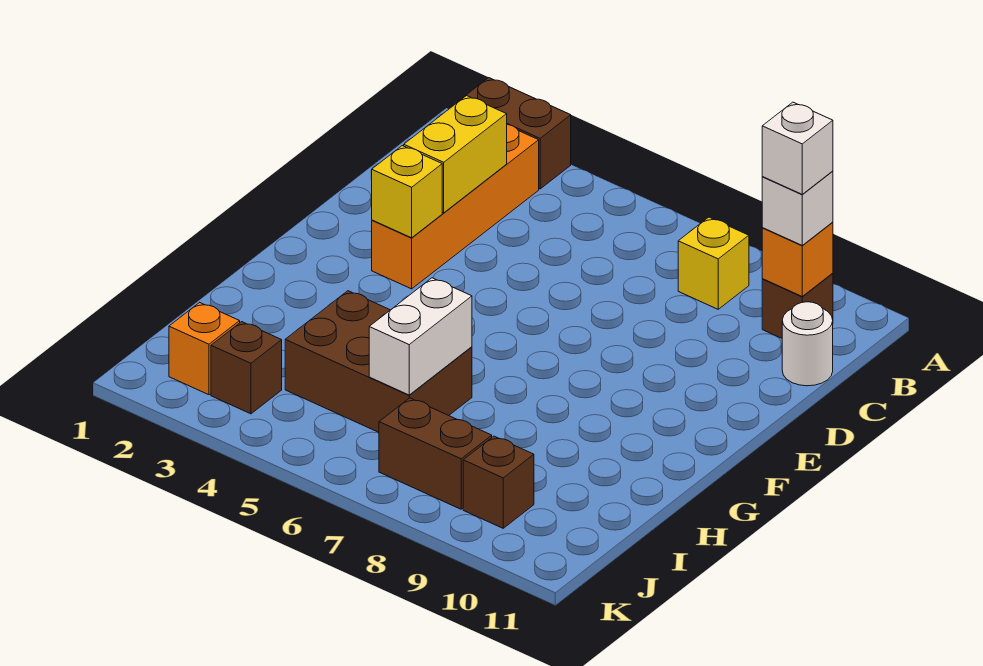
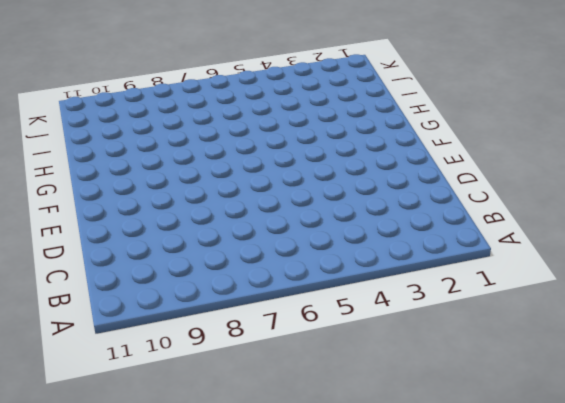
none -> brown 1x2 brick [458,78,571,189]
none -> orange 1x4 brick [372,124,539,289]
none -> yellow 1x1 brick [678,217,749,309]

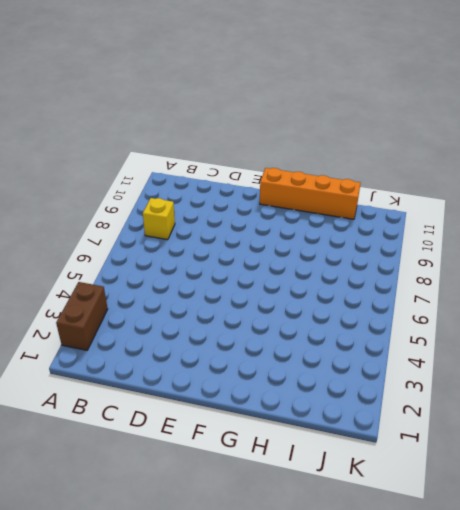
orange 1x4 brick [260,168,360,219] -> orange 1x4 brick moved to [372,124,539,289]
none -> brown 1x1 brick [762,273,833,338]
none -> white 1x1 round brick [782,302,833,386]
none -> brown 2x3 brick [285,291,472,432]

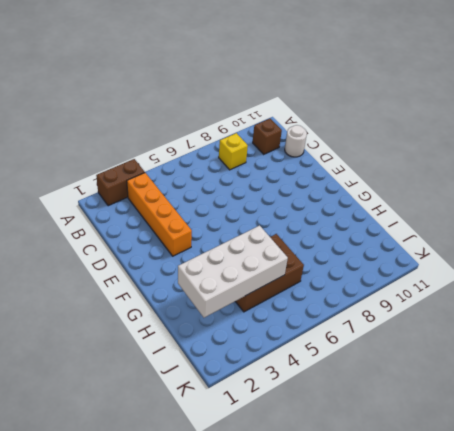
white 2x4 brick [178,225,288,318] -> none
none -> orange 1x1 brick [169,303,240,395]
none -> brown 1x1 brick [211,322,282,414]
none -> brown 1x2 brick [379,398,492,509]

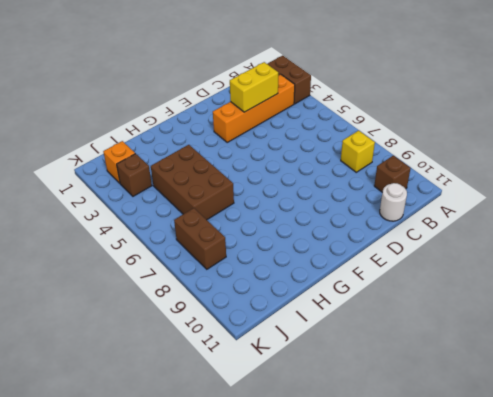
none -> brown 1x1 brick [463,436,534,528]
none -> orange 1x1 brick [762,222,833,296]
none -> yellow 1x1 brick [371,146,442,238]

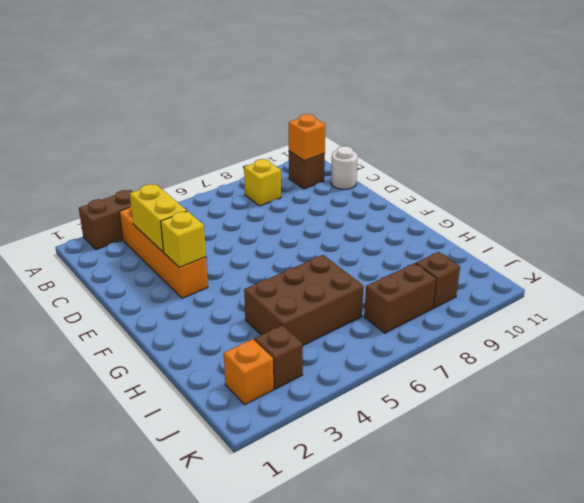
none -> white 1x2 brick [369,278,472,395]
none -> white 1x1 brick [762,171,833,246]
none -> white 1x1 brick [762,102,833,194]

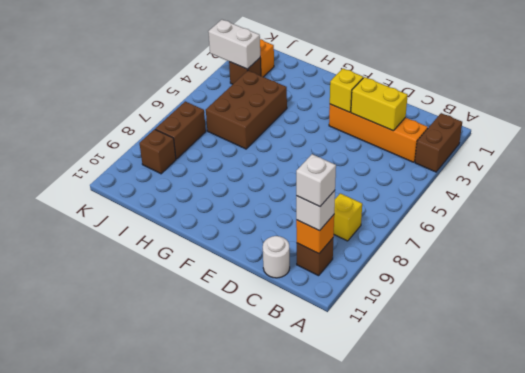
white 1x2 brick [208,20,260,69] -> white 1x2 brick moved to [369,278,472,395]

